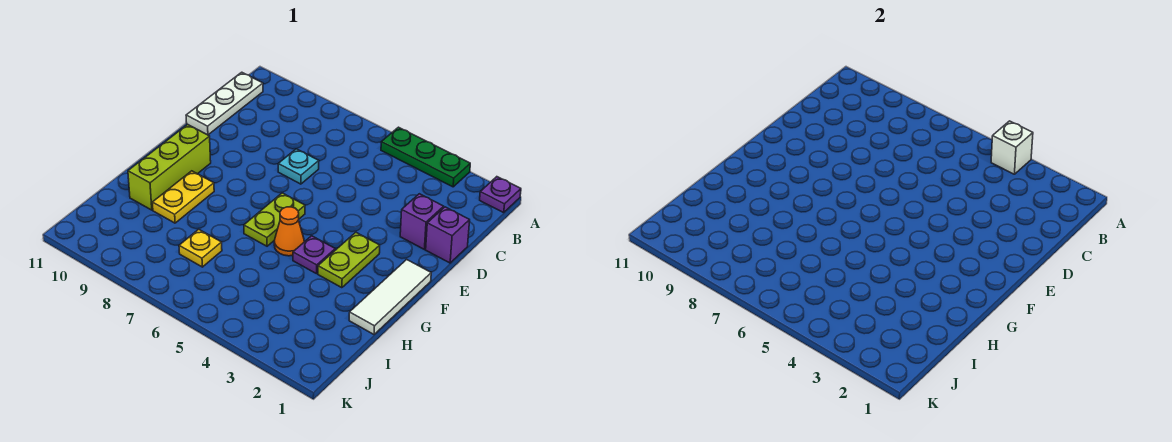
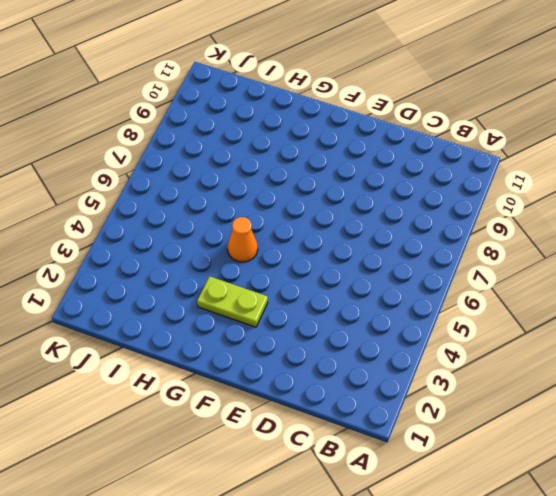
none -> purple 1x1 plate [480,177,521,213]
none -> green 1x3 plate [381,127,470,187]
none -> white 1x3 plate [186,72,263,135]

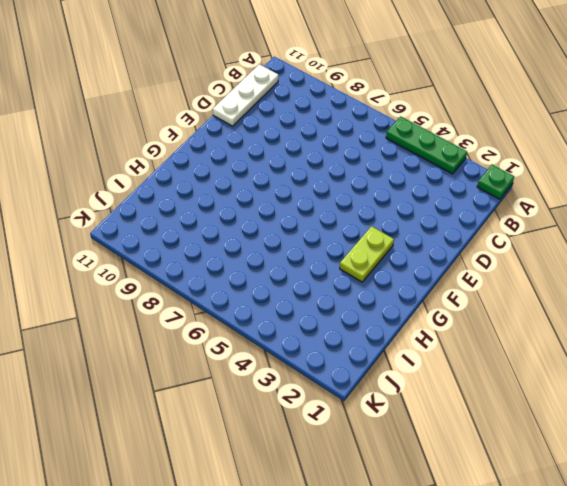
green 1x1 plate [477,165,514,199] -> purple 1x1 plate [480,177,521,213]
none -> purple 1x1 brick [426,207,470,263]
none -> purple 1x1 brick [400,194,444,249]
none -> cyan 1x1 plate [278,149,319,184]

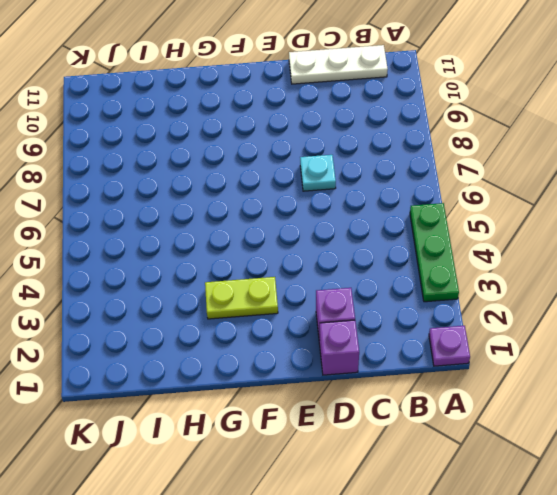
none -> white 1x3 tile [349,260,431,334]
none -> lime 1x2 plate [244,193,305,246]
none -> lime 1x3 brick [128,125,211,210]

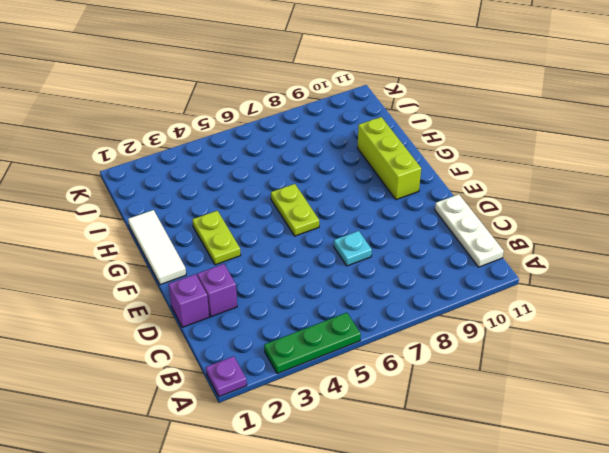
none -> purple 1x1 plate [293,236,335,274]
none -> orange 1x1 cone [274,207,304,256]
none -> yellow 1x2 plate [152,171,214,223]

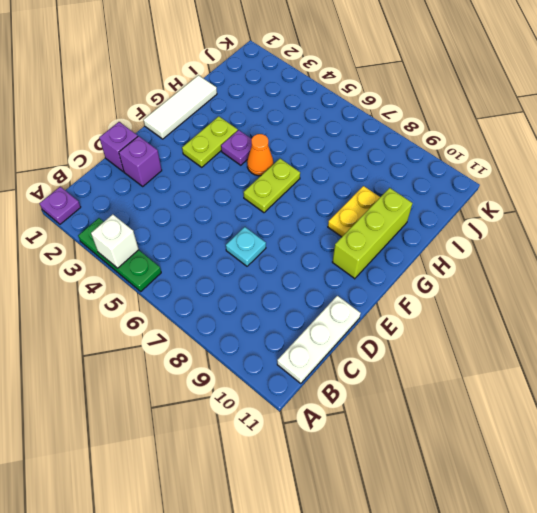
none -> yellow 1x1 plate [179,229,222,267]

